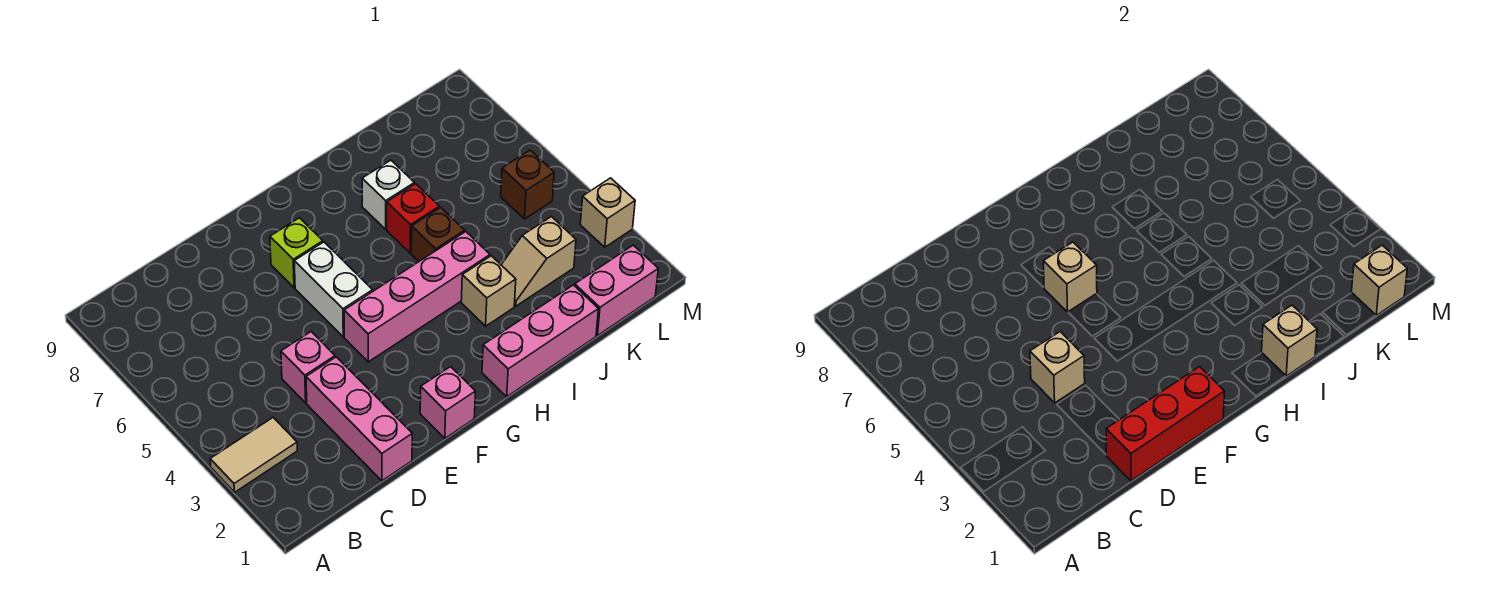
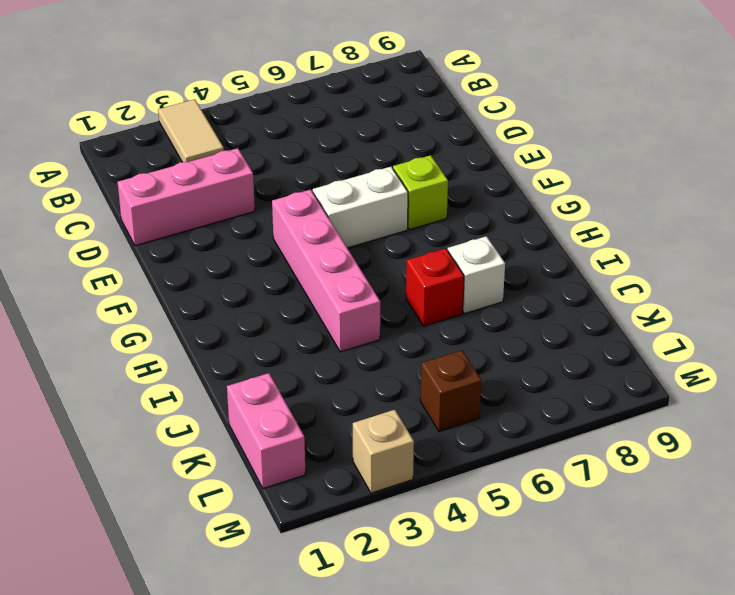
none -> pink 1x1 brick [281,332,335,403]
none -> pink 1x1 brick [420,367,476,438]
none -> pink 1x3 brick [482,285,598,397]

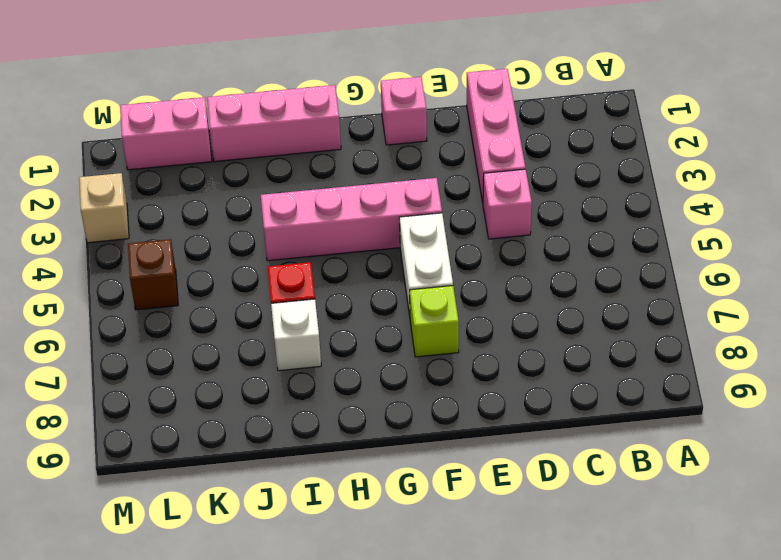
none -> tan 1x2 tile [210,418,297,492]
none -> tan 1x1 brick [461,256,516,326]
none -> brown 1x1 brick [411,208,465,261]

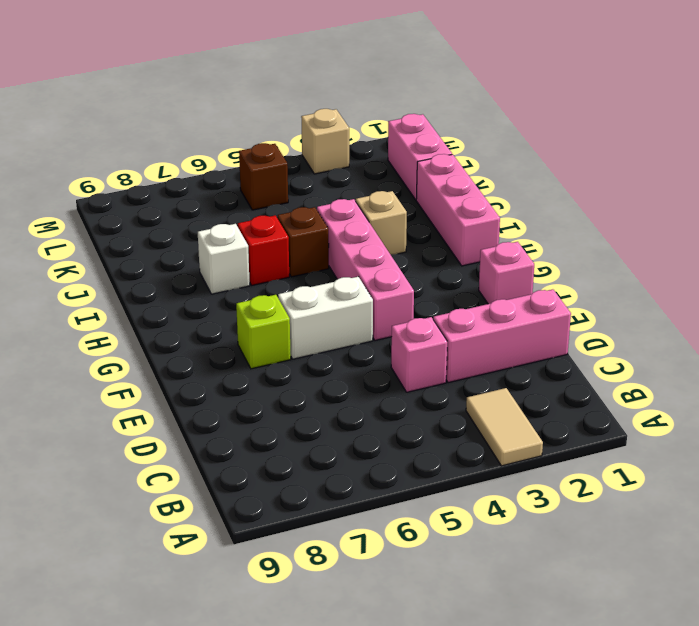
none -> tan 1x2 slope [501,217,576,306]
none -> red 1x3 brick [1106,367,1225,481]
none -> tan 1x1 brick [1030,332,1085,403]

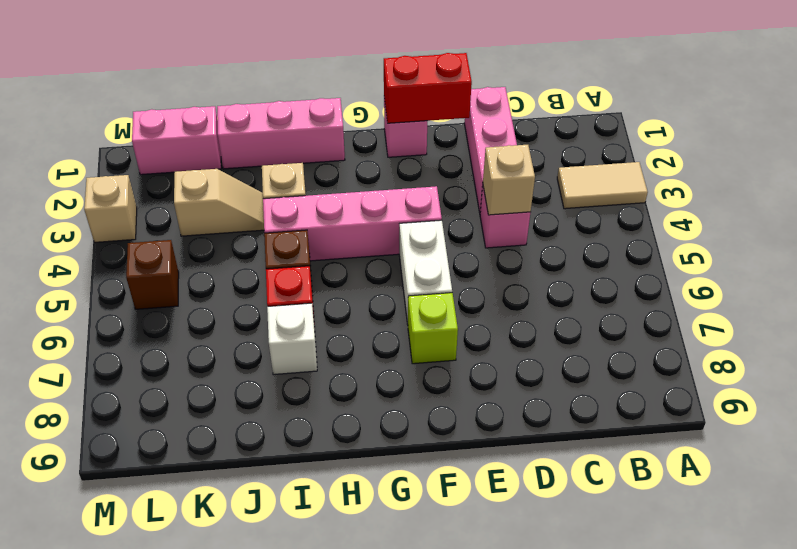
red 1x2 brick [384,53,472,123] -> red 1x3 brick [1106,367,1225,481]
none -> tan 1x1 brick [1043,242,1097,312]
none -> tan 1x1 brick [1262,305,1317,376]
none -> tan 1x1 brick [1351,245,1407,315]

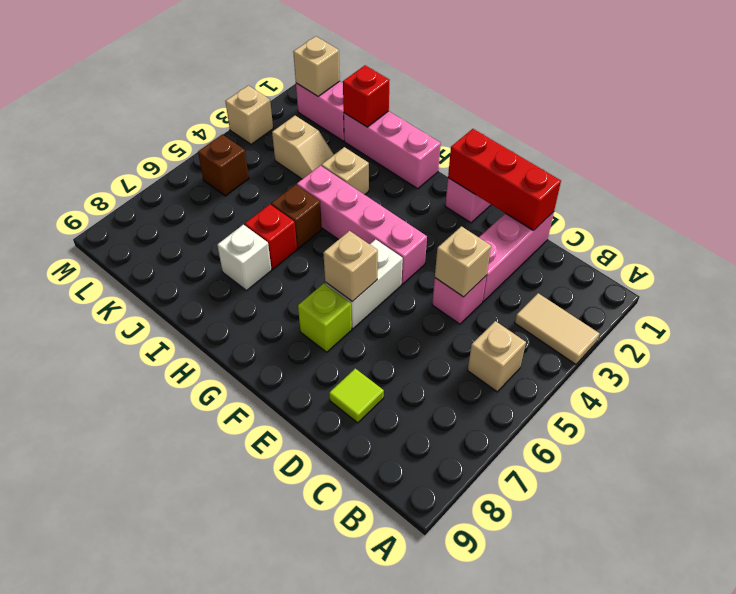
tan 1x1 brick [468,321,526,392] -> tan 1x1 brick moved to [1262,305,1317,376]
lime 1x1 tile [329,369,384,423] -> none
red 1x1 brick [343,65,389,127] -> none

